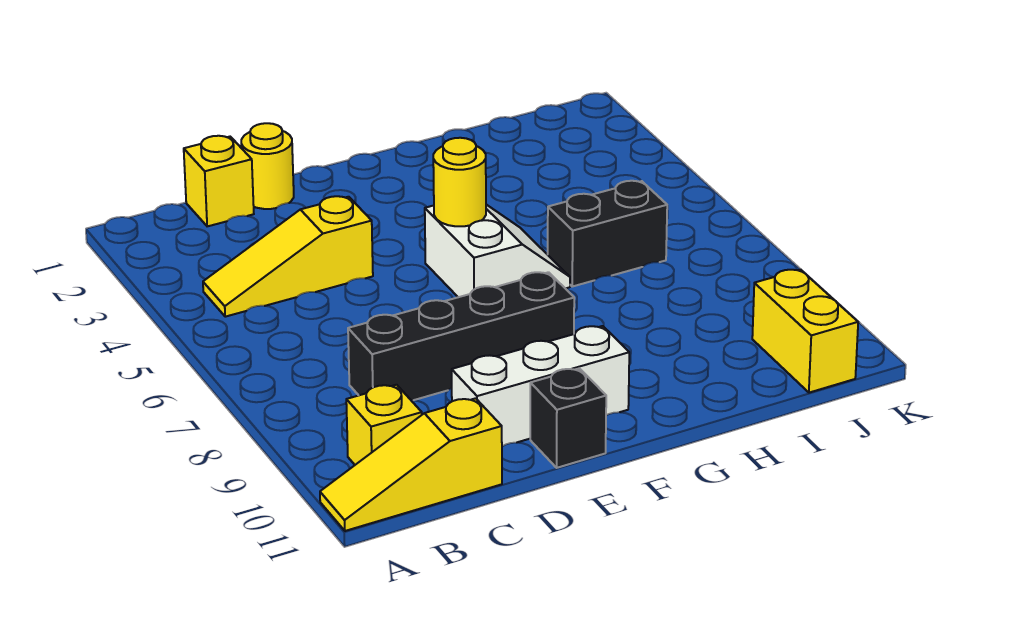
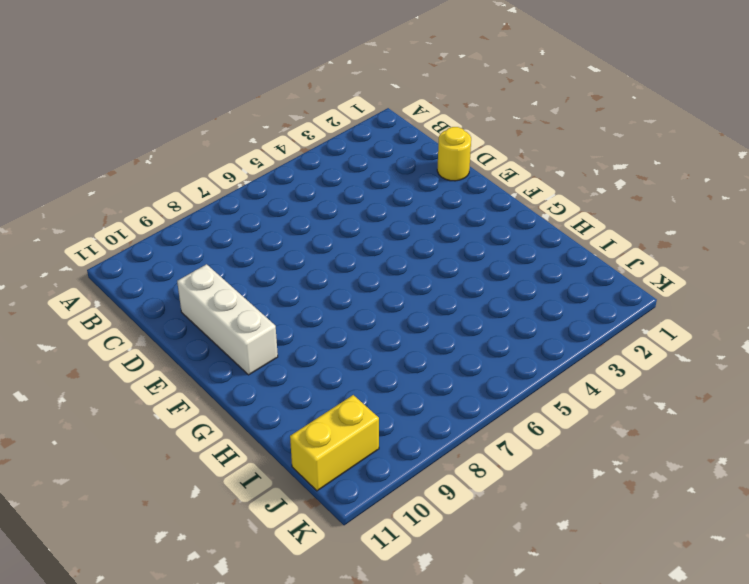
none -> yellow 1x3 slope [320,398,502,531]
none -> yellow 1x3 slope [203,196,373,317]
none -> yellow 1x1 brick [346,385,422,465]

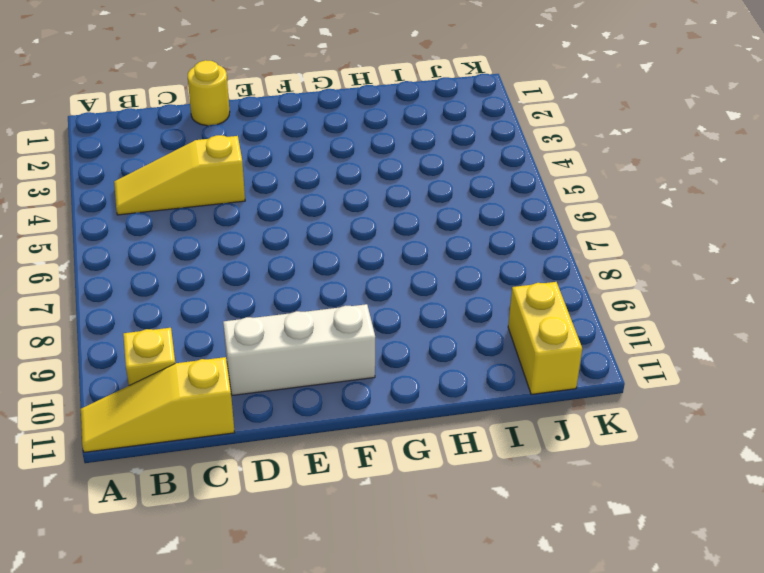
none -> yellow 1x1 brick [184,136,254,226]
none -> black 1x4 brick [348,272,574,400]
none -> black 1x1 brick [530,368,606,468]

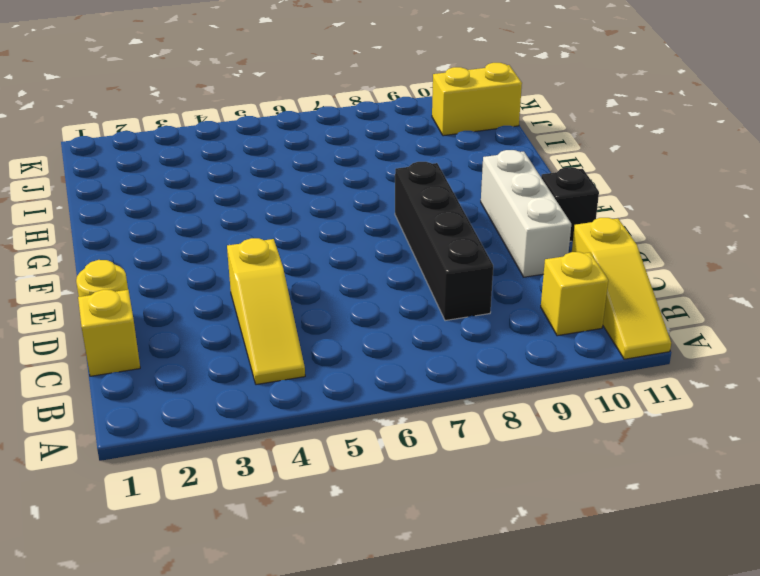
none -> white 2x2 slope [425,205,570,297]
none -> black 1x2 brick [548,181,667,286]
none -> yellow 1x1 round brick [433,138,486,226]

